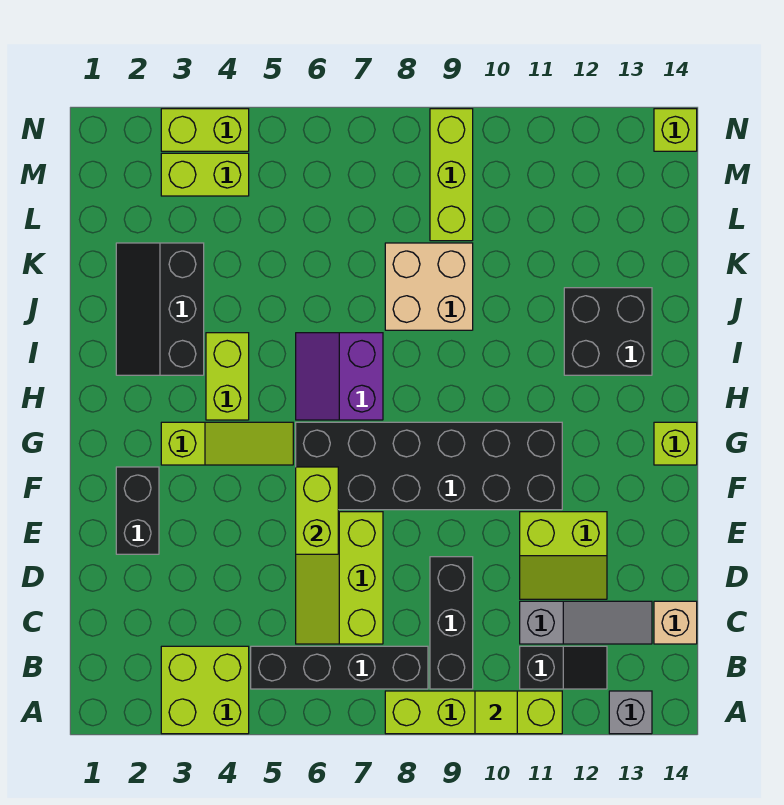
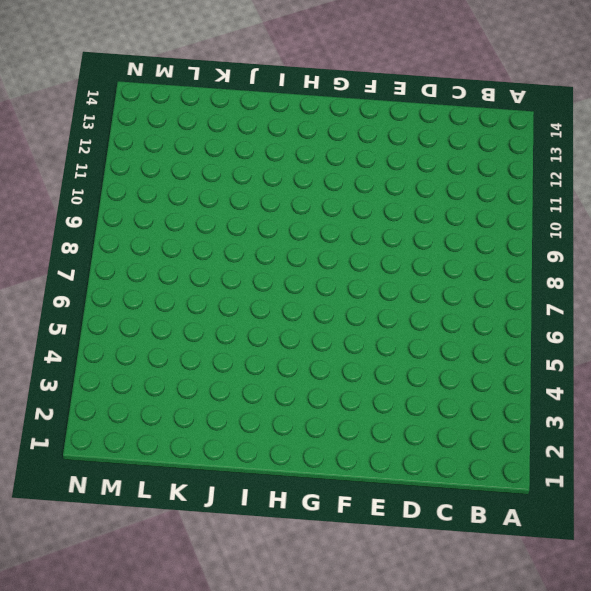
none -> lime 2x2 brick [161,646,249,734]
none -> lime 1x4 brick [385,691,562,734]
none -> grey 1x1 brick [609,691,652,734]

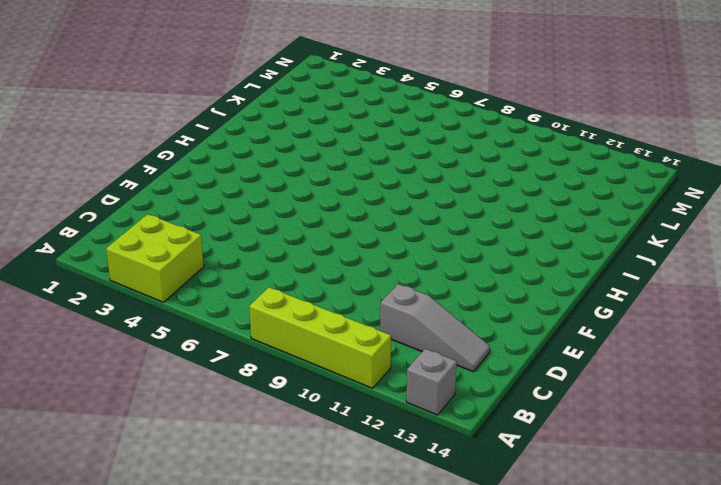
none -> black 1x4 brick [251,646,428,689]
none -> black 1x3 brick [430,557,473,689]
none -> black 1x2 slope [520,646,607,689]

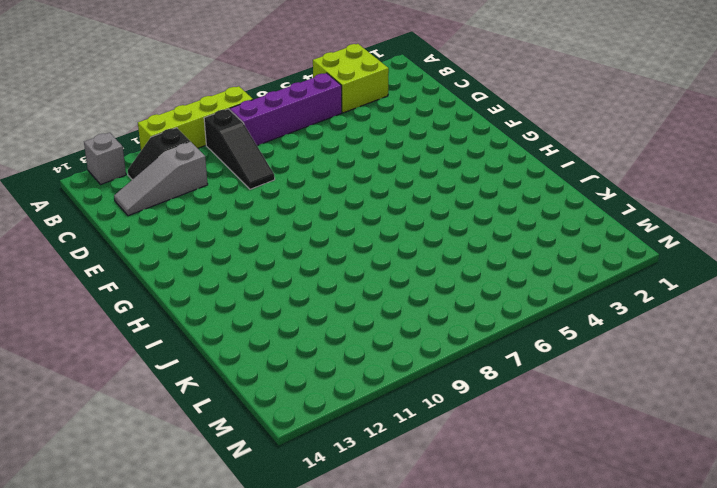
purple 1x4 brick [230,73,342,146] -> black 1x4 brick [251,646,428,689]
black 1x3 slope [204,109,275,189] -> black 1x3 brick [430,557,473,689]
none -> lime 2x3 slope [296,512,383,644]
none -> tan 1x1 brick [654,601,697,644]
none -> lime 2x2 slope [520,512,607,599]

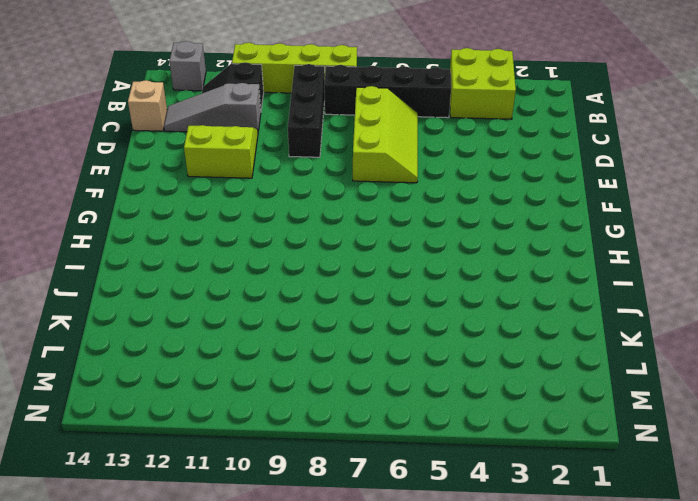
none -> black 1x2 brick [116,467,159,554]
none -> black 2x6 brick [296,422,562,510]
none -> lime 1x3 slope [161,422,293,465]

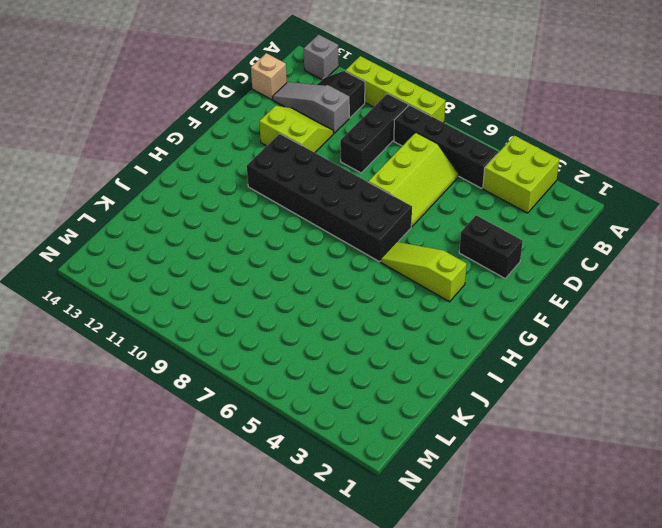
black 1x2 brick [459,215,523,278] -> black 1x2 brick turned to [116,467,159,554]
none -> lime 1x1 brick [654,422,697,465]
none -> lime 1x2 brick [206,333,249,420]
none -> purple 2x2 slope [296,333,383,420]

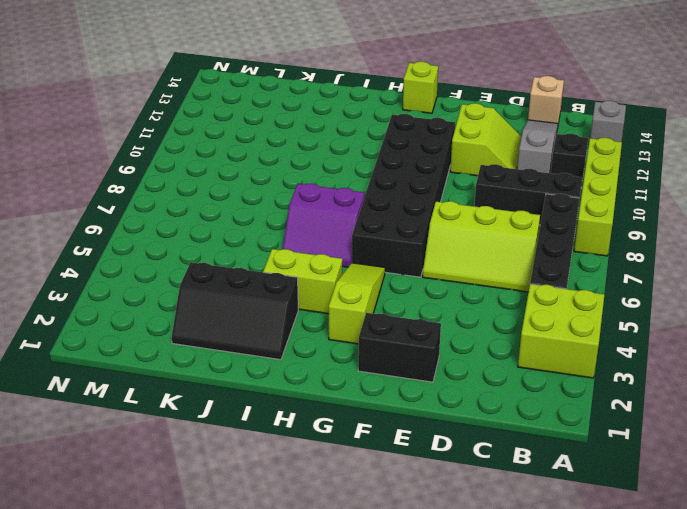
none -> black 2x2 brick [564,288,652,375]
none -> tan 2x2 brick [385,243,473,330]
none -> lime 1x3 brick [430,109,473,241]

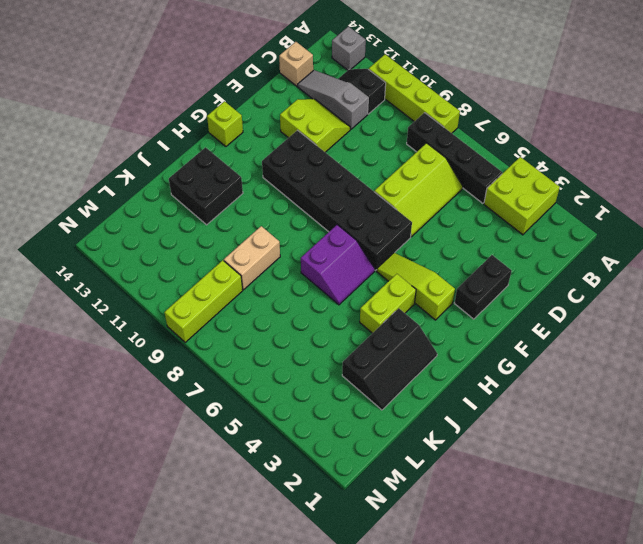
tan 1x2 brick [224,226,280,290] -> tan 2x2 brick [385,243,473,330]
none -> black 1x3 brick [430,557,473,689]
none -> lime 1x2 brick [161,153,249,196]
none -> lime 1x2 brick [161,109,249,151]

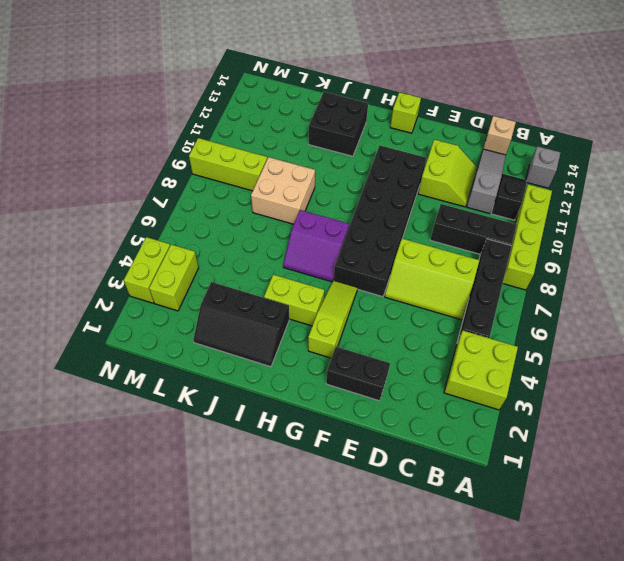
none -> lime 1x1 brick [654,109,697,151]
none -> lime 1x1 tile [475,691,517,734]
none -> lime 1x2 brick [296,467,338,554]

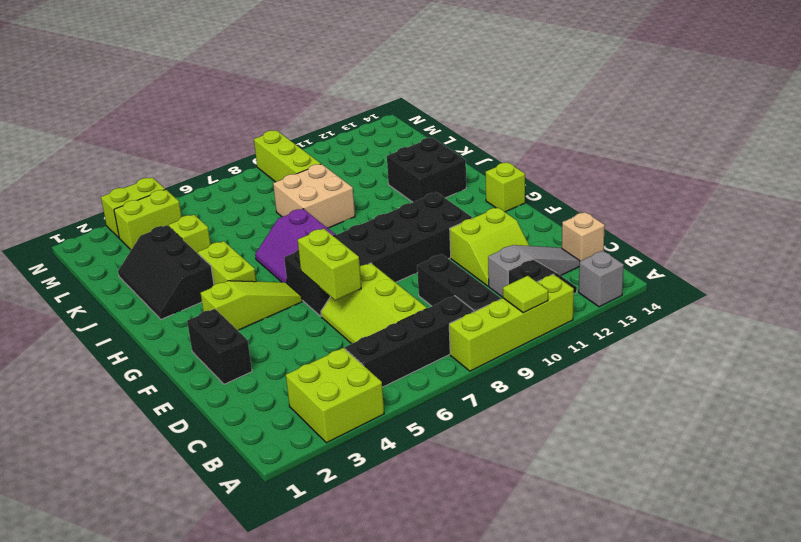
lime 1x1 brick [169,215,211,253] -> lime 1x1 brick moved to [654,109,697,151]

